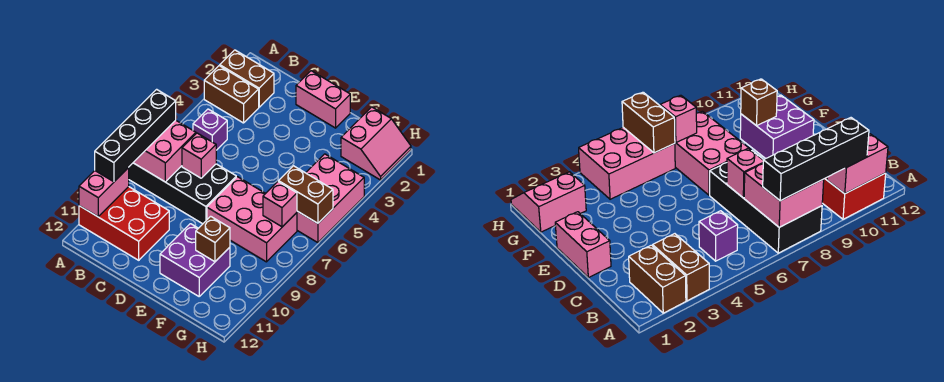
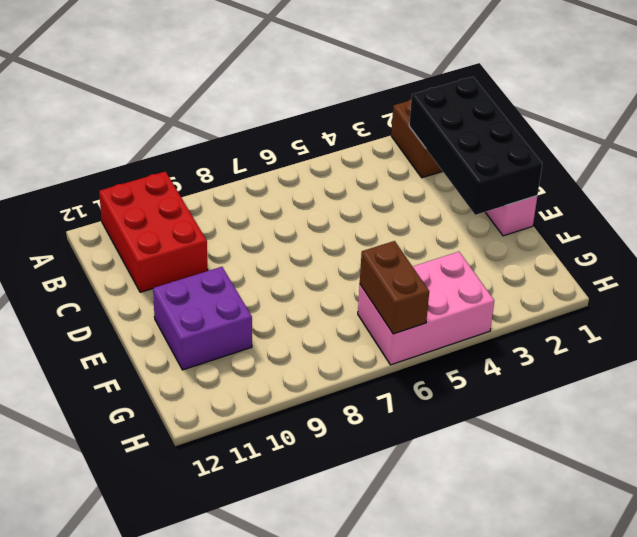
black 2x4 brick [409,77,542,215] -> black 2x4 brick moved to [128,163,236,224]
none -> brown 1x2 brick [204,66,259,123]
none -> purple 1x1 brick [193,109,227,150]
none -> pink 2x3 brick [207,177,297,262]

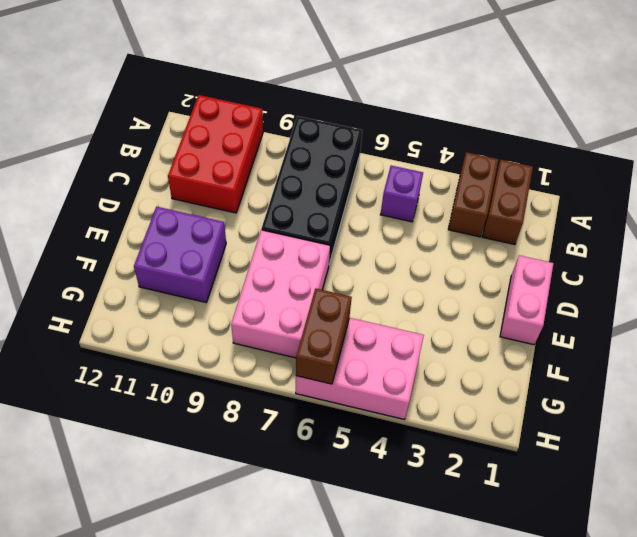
none -> pink 2x2 slope [341,107,411,180]
none -> pink 2x2 brick [133,120,196,182]
none -> pink 1x2 brick [79,168,129,217]

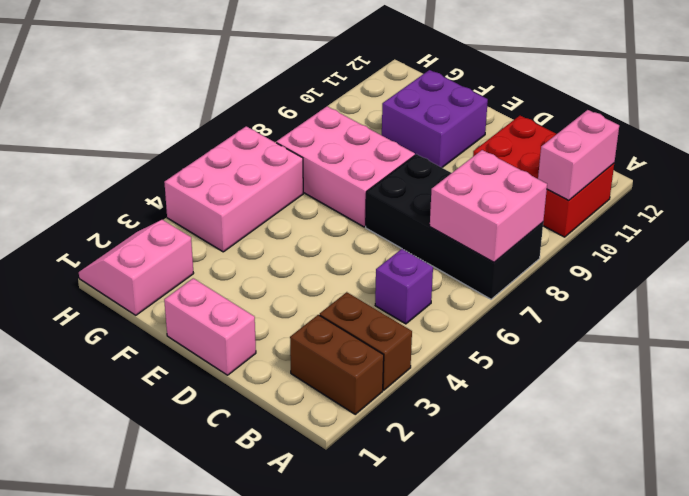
none -> pink 1x1 brick [182,133,216,178]
none -> brown 1x1 brick [196,216,230,262]
none -> brown 1x2 brick [279,166,333,223]

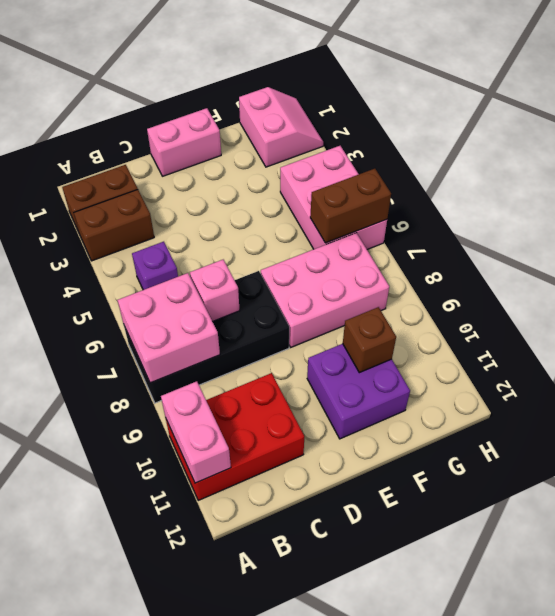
none -> pink 1x1 brick [263,182,297,227]
none -> black 1x4 brick [95,89,176,182]

